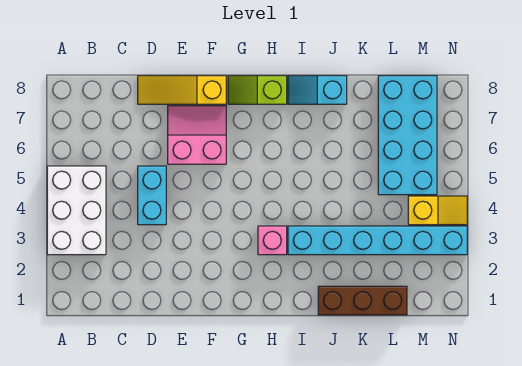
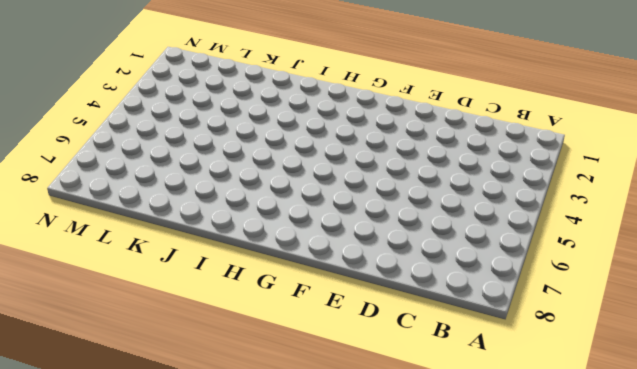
none -> white 2x3 brick [47,166,106,255]
none -> cyan 1x2 brick [138,166,166,225]

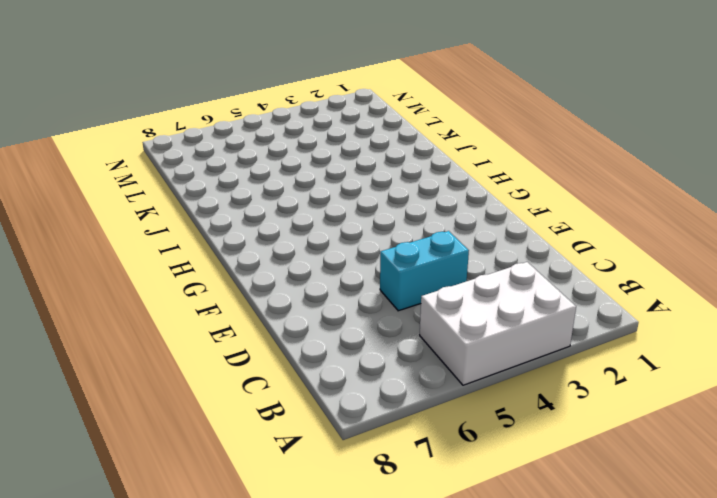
none -> yellow 1x3 slope [138,76,226,104]
none -> pink 2x2 slope [168,106,226,164]

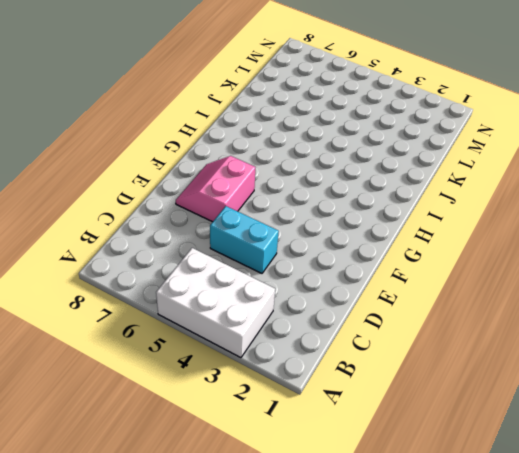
none -> yellow 1x3 slope [138,76,226,104]
none -> lime 1x2 slope [228,76,287,104]

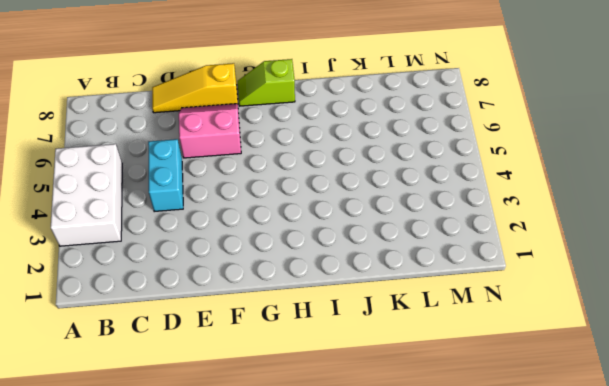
none -> pink 1x1 brick [258,226,287,255]
none -> cyan 1x6 brick [288,226,467,255]

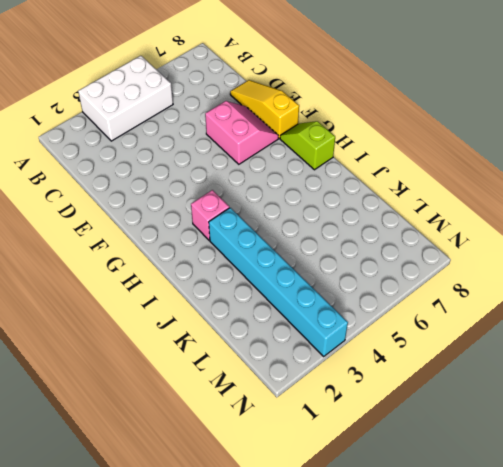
none -> cyan 1x2 brick [138,166,166,225]
none -> cyan 1x2 slope [288,76,347,104]

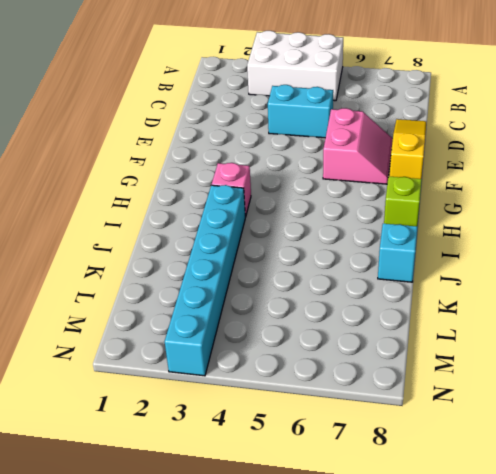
none -> brown 1x3 brick [318,286,407,315]
none -> cyan 2x4 brick [378,76,437,195]

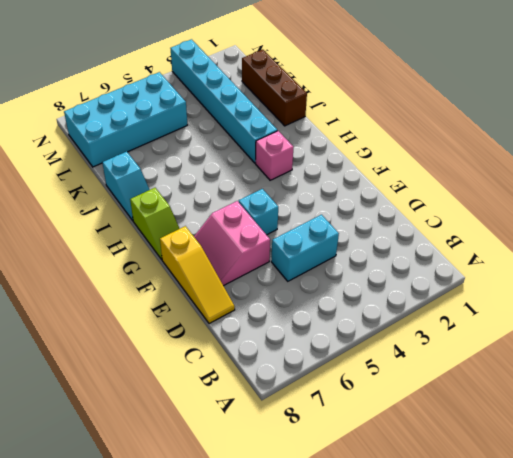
cyan 1x1 brick [239,189,278,235] -> none
none -> white 2x3 brick [47,166,106,255]
none -> yellow 1x2 slope [408,196,467,225]

